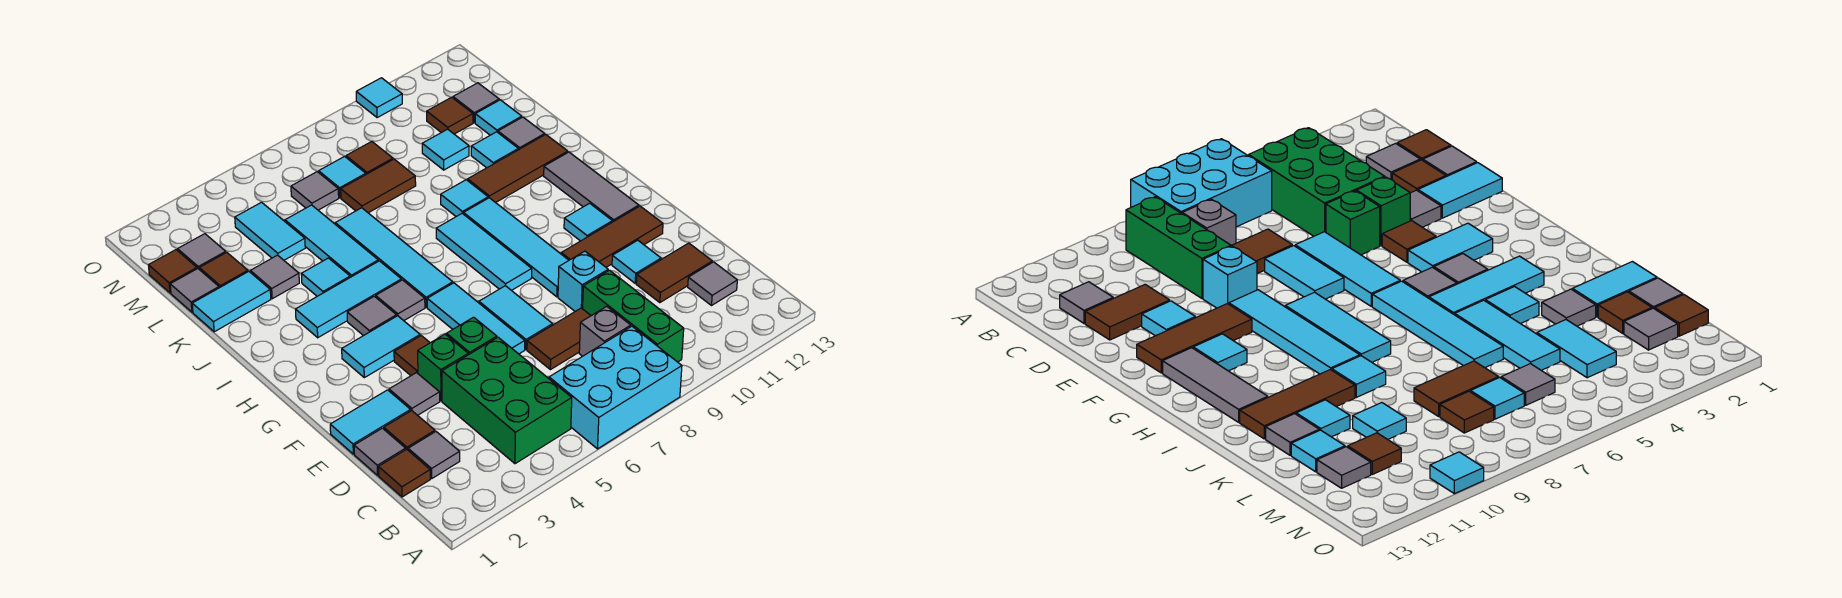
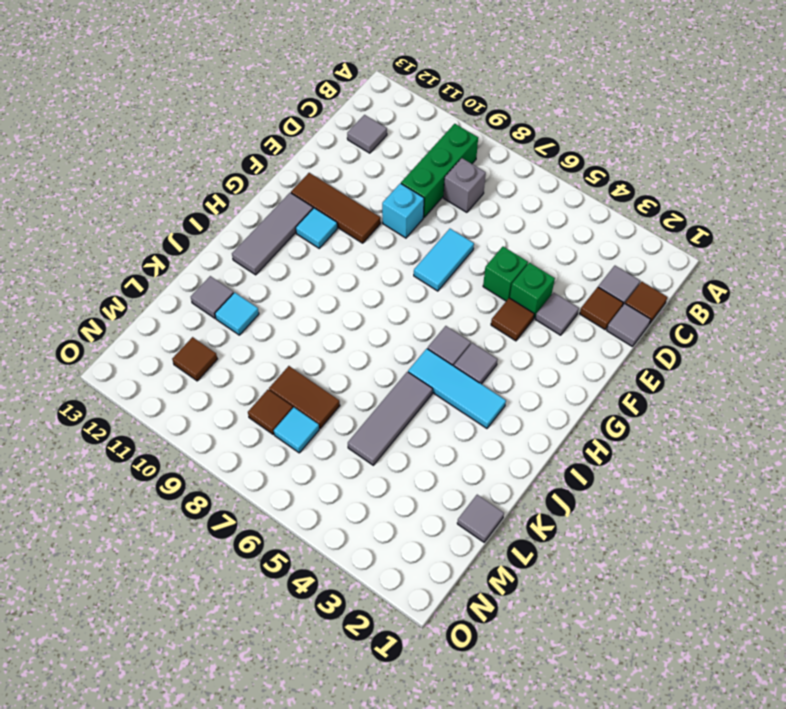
grey 1x3 tile [348,372,432,465] -> cyan 1x3 tile [285,205,378,277]
none -> cyan 2x3 brick [549,326,682,449]
none -> green 2x3 brick [442,337,572,464]
none -> brown 1x2 tile [527,308,591,370]
none -> brown 1x2 tile [636,243,712,303]

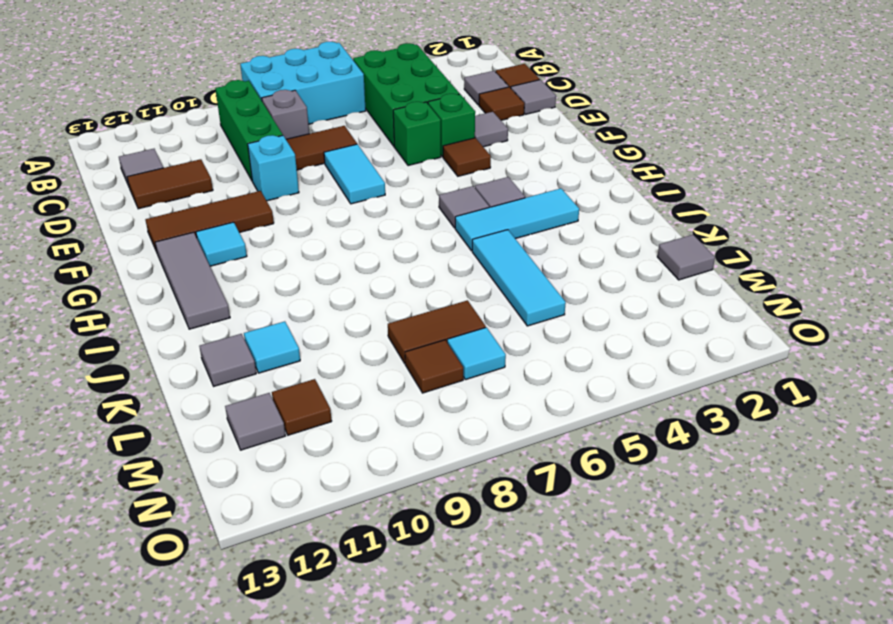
none -> cyan 1x2 tile [330,390,411,454]
none -> cyan 1x3 tile [427,283,525,354]
none -> cyan 1x1 tile [612,240,661,283]
none -> cyan 1x4 tile [464,198,569,297]

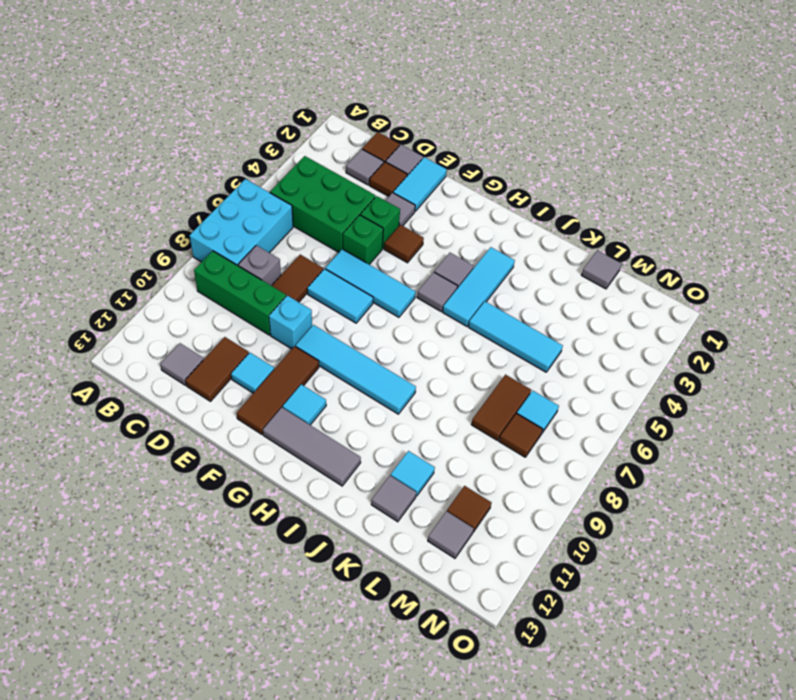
none -> cyan 1x2 tile [342,316,420,378]
none -> cyan 1x3 tile [436,213,532,291]
none -> cyan 1x4 tile [335,208,453,307]
none -> cyan 1x1 tile [301,258,350,296]

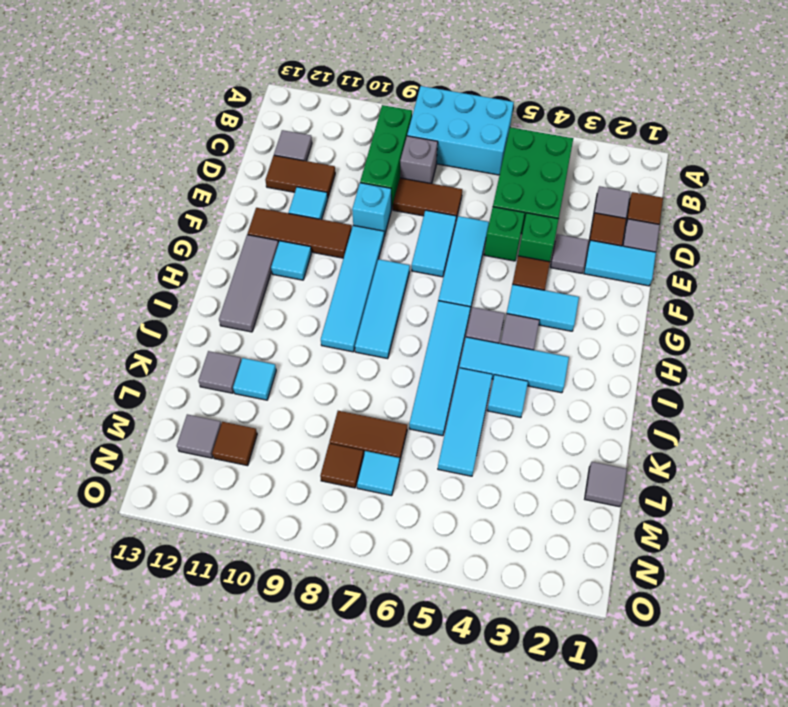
none -> cyan 1x1 tile [441,180,488,217]
none -> brown 1x3 tile [468,134,568,203]
none -> cyan 1x2 tile [192,271,271,332]
none -> grey 1x1 tile [250,255,299,299]

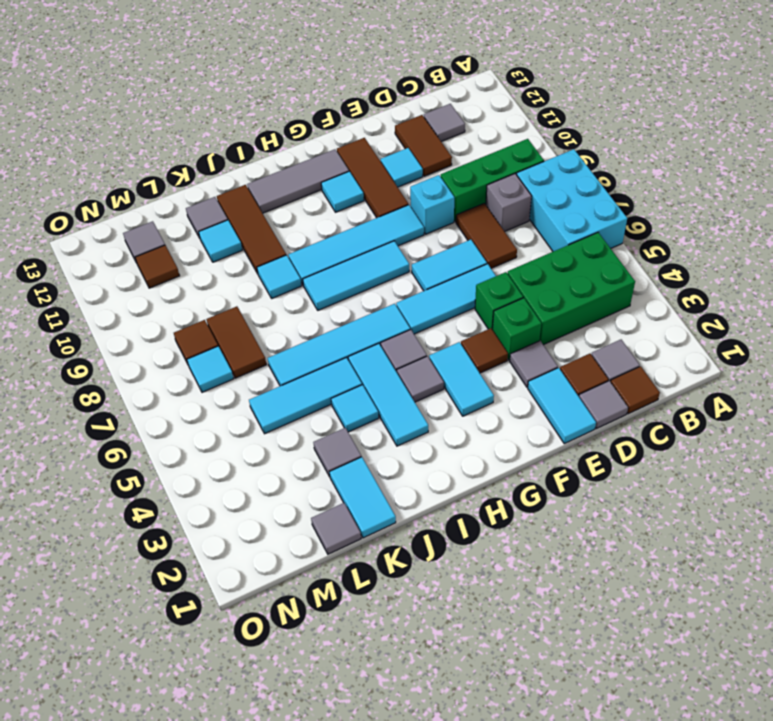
none -> brown 1x1 tile [199,252,248,288]
none -> cyan 1x2 tile [235,202,305,260]
none -> cyan 1x1 tile [422,129,469,170]
none -> cyan 1x1 tile [475,100,522,135]

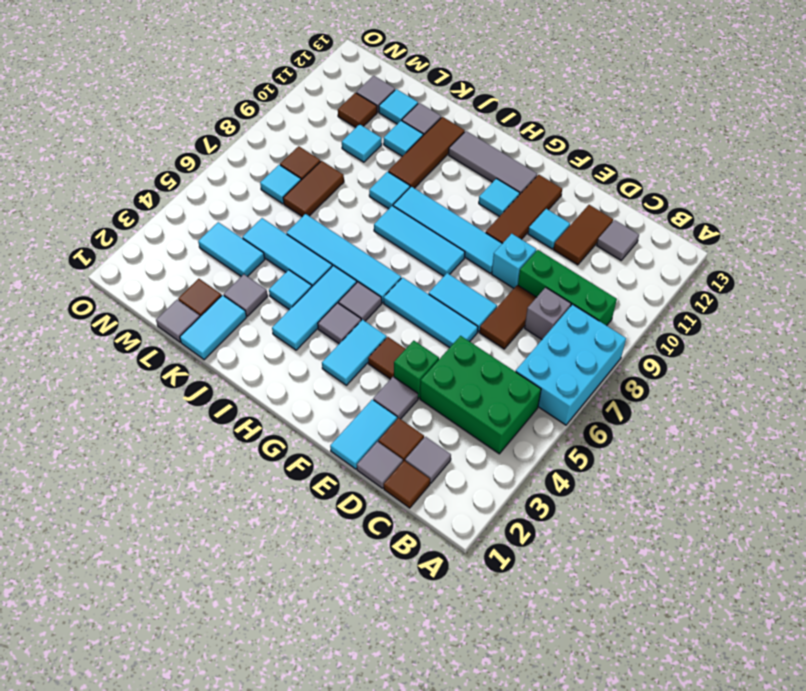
none -> green 1x1 brick [446,317,497,355]
none -> brown 1x1 tile [148,250,197,293]
none -> grey 1x1 tile [178,234,226,269]
none -> grey 1x1 tile [291,172,339,210]

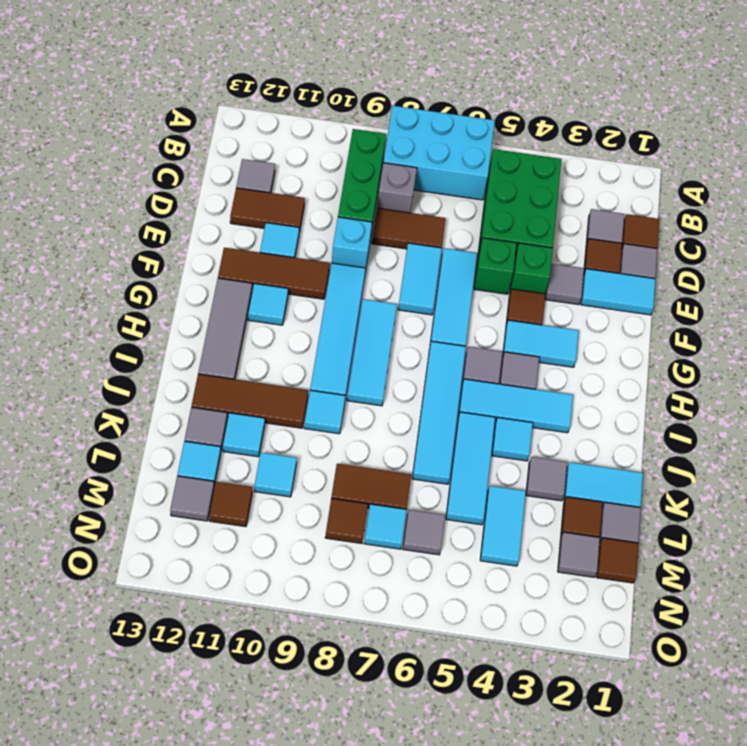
none -> cyan 1x1 tile [356,78,402,118]

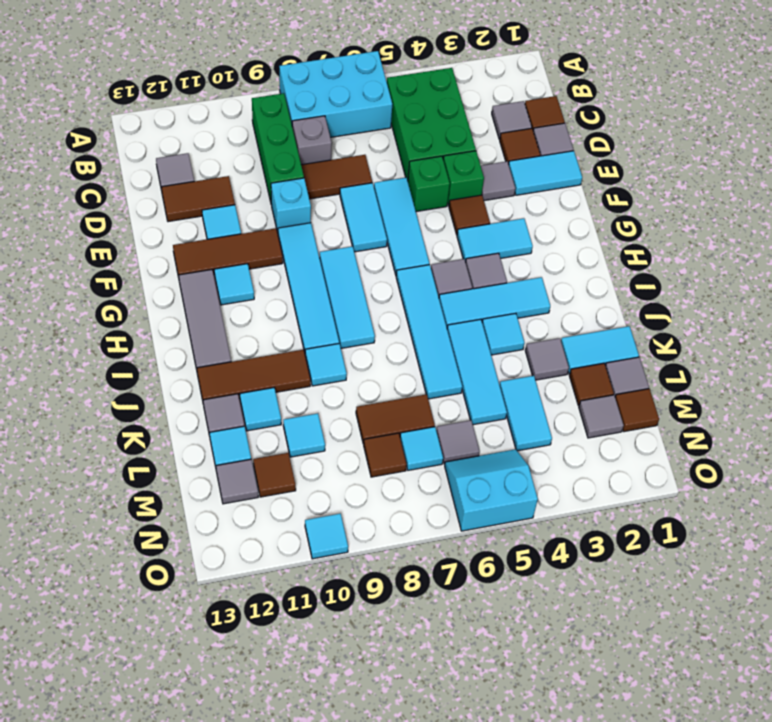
cyan 2x2 slope [445,449,538,531] -> none

